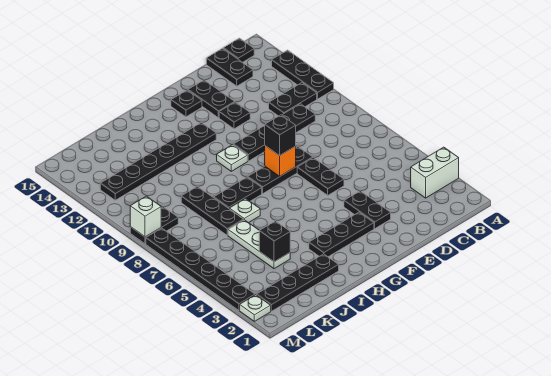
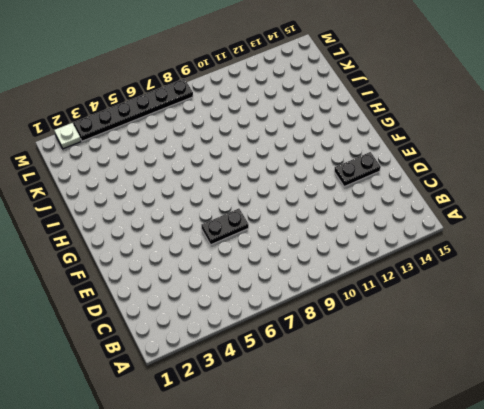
none -> white 1x2 brick [411,147,459,198]
none -> black 1x3 plate [272,50,334,99]
none -> black 1x2 plate [269,83,317,116]

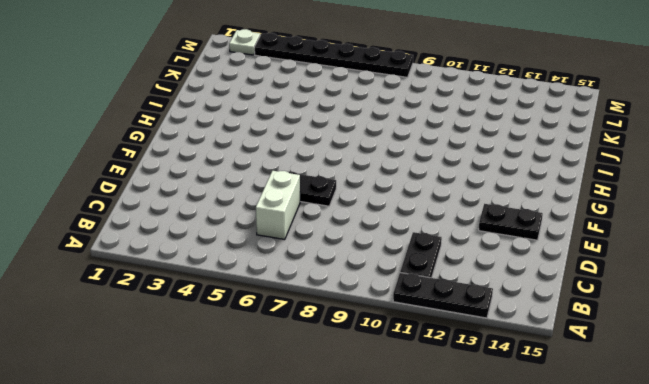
white 1x2 brick [256,171,300,240] -> white 1x2 brick moved to [411,147,459,198]
none -> black 1x1 plate [223,38,254,62]
none -> black 1x4 plate [233,104,315,161]
none -> black 1x2 plate [206,48,253,86]

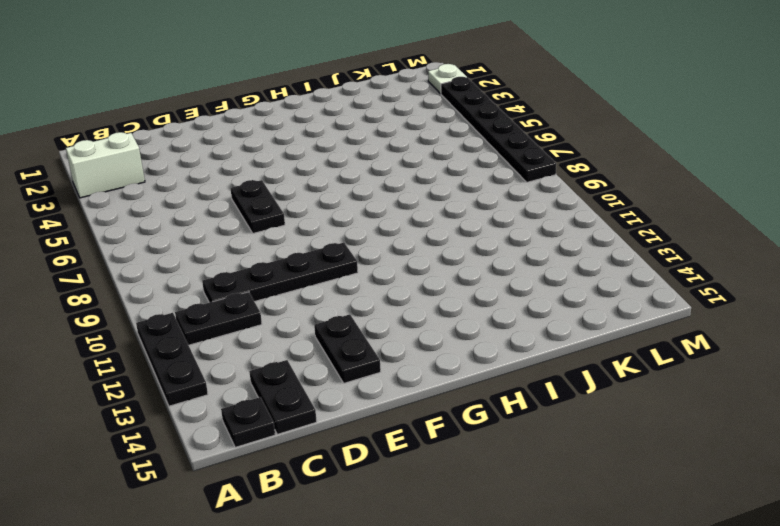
none -> black 1x2 plate [344,191,391,229]
none -> black 1x3 plate [248,146,313,194]
none -> black 1x1 plate [219,102,250,129]

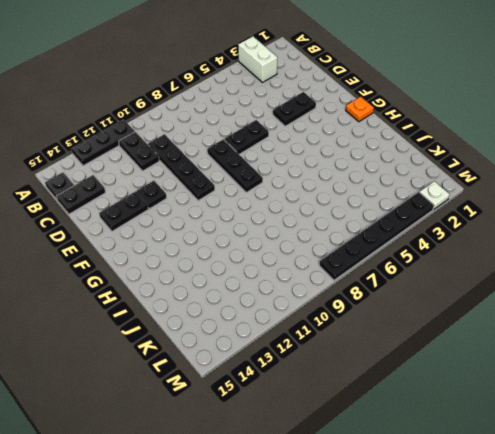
orange 1x1 plate [346,97,374,122] -> none
none -> black 1x3 plate [309,212,374,257]
none -> black 1x1 plate [171,90,202,117]
none -> white 1x1 plate [217,145,248,171]

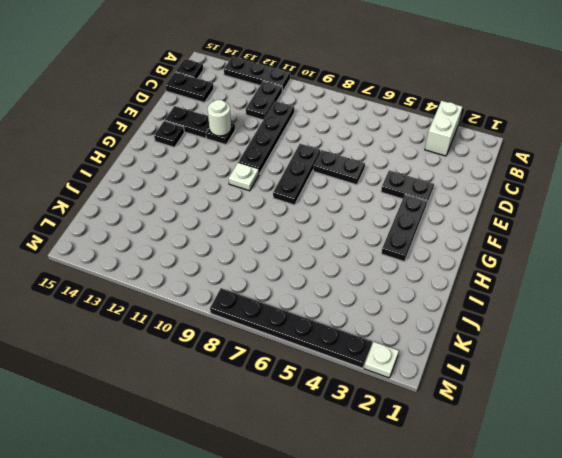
white 1x1 round brick [208,100,231,136] -> none
none -> black 1x6 plate [100,122,216,200]
none -> black 1x2 plate [213,177,262,208]
none -> black 1x4 plate [257,254,339,311]

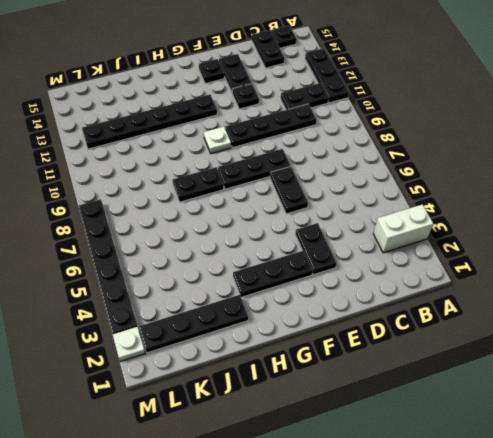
none -> white 1x1 plate [229,198,260,223]
none -> white 1x3 plate [228,220,290,269]
none -> black 1x3 plate [181,186,243,235]

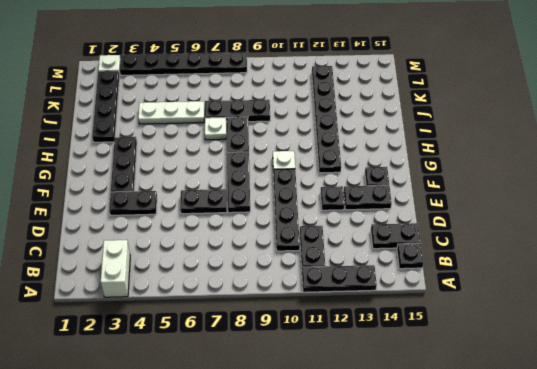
none -> black 1x2 plate [130,207,178,244]
none -> orange 1x1 brick [265,146,296,177]
none -> black 1x1 brick [259,221,290,262]

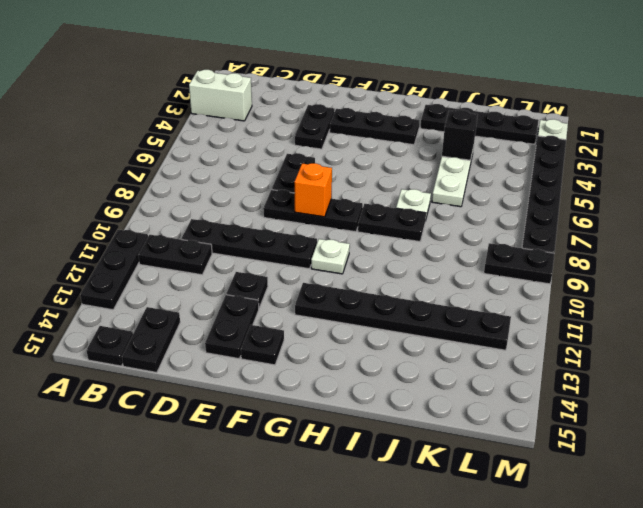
none -> black 1x3 plate [181,186,243,235]
none -> white 1x1 brick [130,196,161,237]
none -> black 1x1 brick [265,115,296,156]

